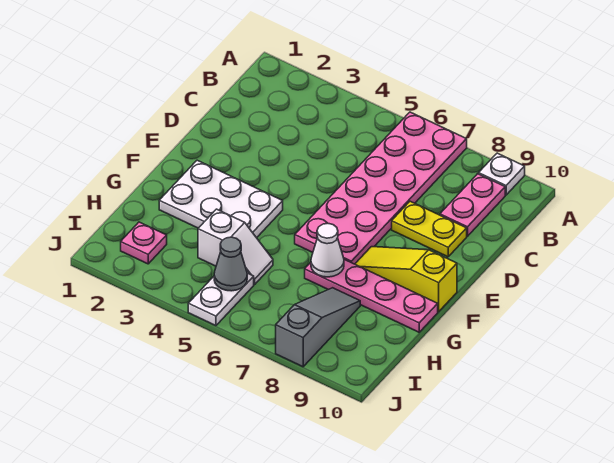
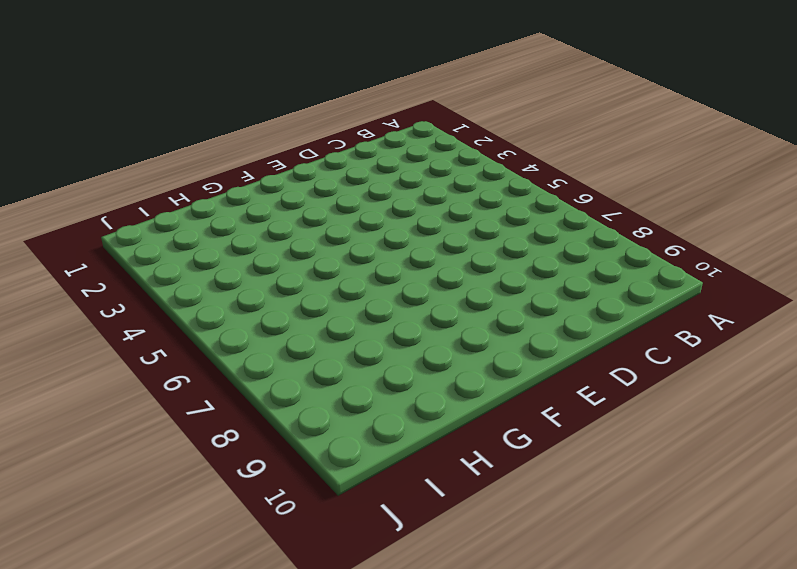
none -> pink 2x6 plate [295,112,467,264]
none -> white 1x1 plate [479,153,525,195]
none -> pink 1x2 plate [440,174,505,236]

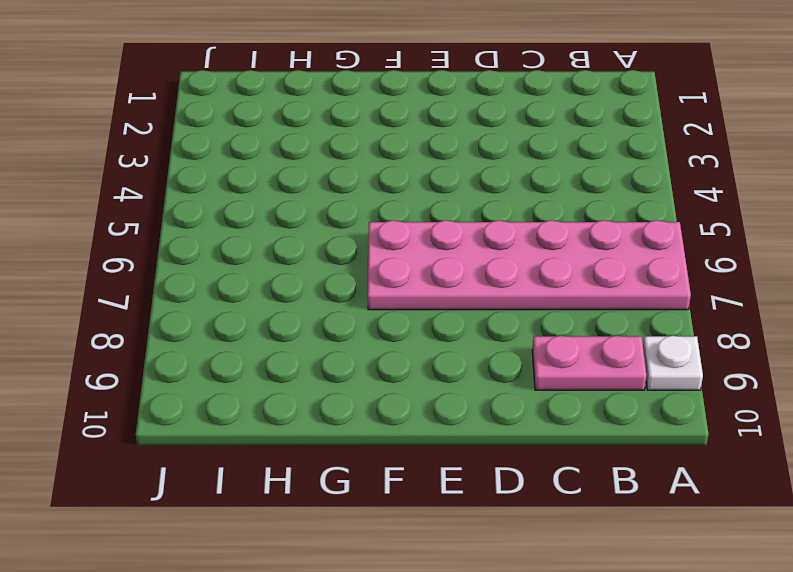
none -> yellow 1x2 plate [392,201,467,257]
none -> white 2x3 plate [159,160,283,238]
none -> yellow 1x3 slope [355,247,457,312]

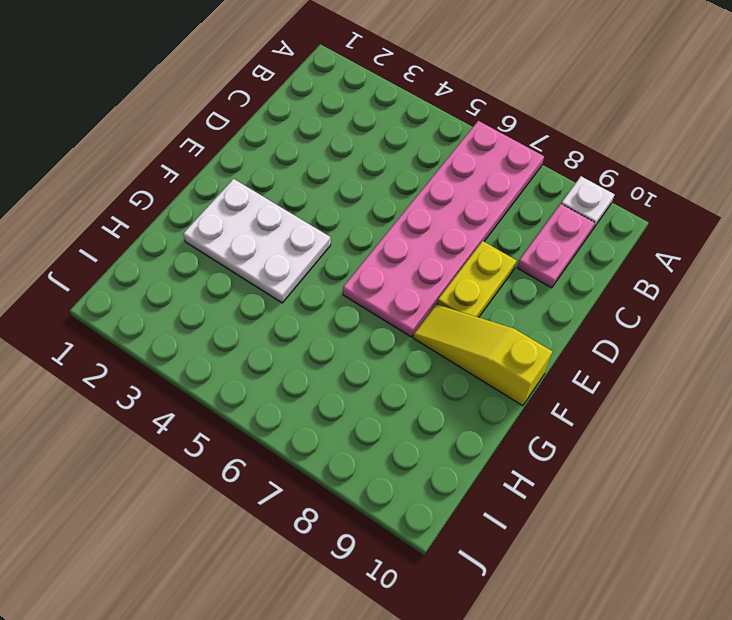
yellow 1x2 plate [437,241,516,317] -> yellow 1x2 plate turned to [392,201,467,257]
none -> pink 1x4 plate [305,259,438,332]
none -> white 1x2 slope [198,209,273,284]
none -> grey 1x3 slope [276,288,360,367]

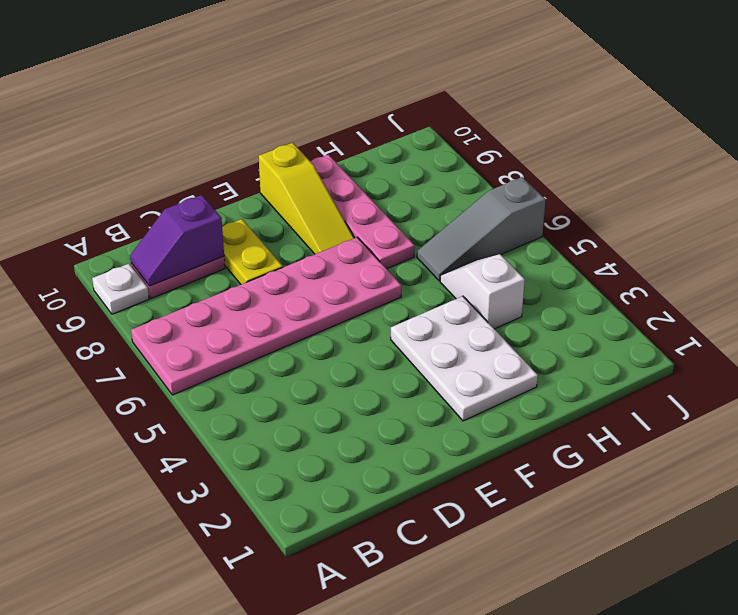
purple 1x2 slope [130,195,224,286] -> none
grey 1x3 slope [417,177,545,281] -> grey 1x3 slope moved to [276,288,360,367]
none -> pink 1x1 plate [121,222,167,264]
none -> white 1x2 plate [188,273,254,326]
none -> white 1x1 cone [311,223,344,277]

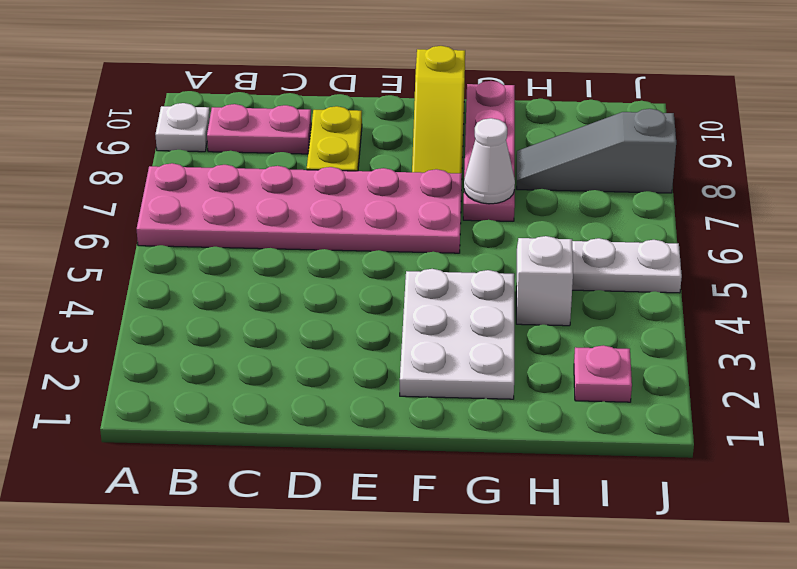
none -> grey 1x1 cone [214,237,247,291]

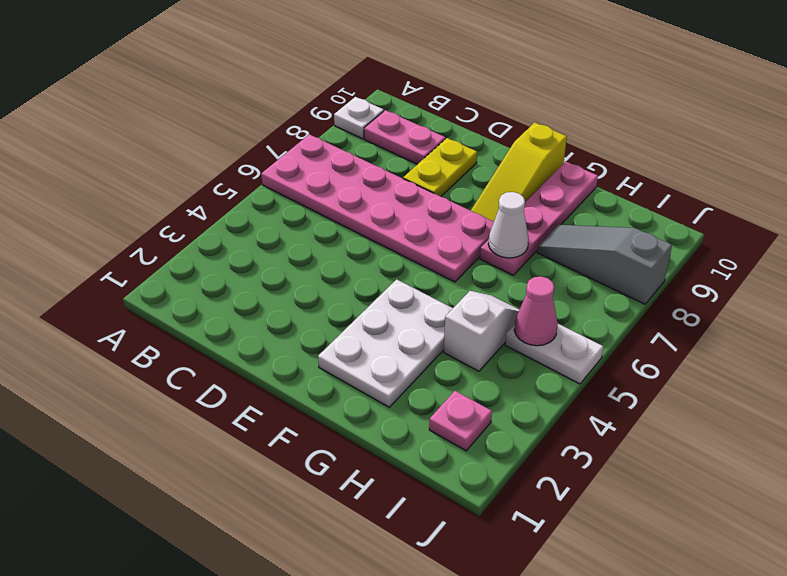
pink 1x1 cone [514,277,558,346] -> grey 1x1 cone [214,237,247,291]

